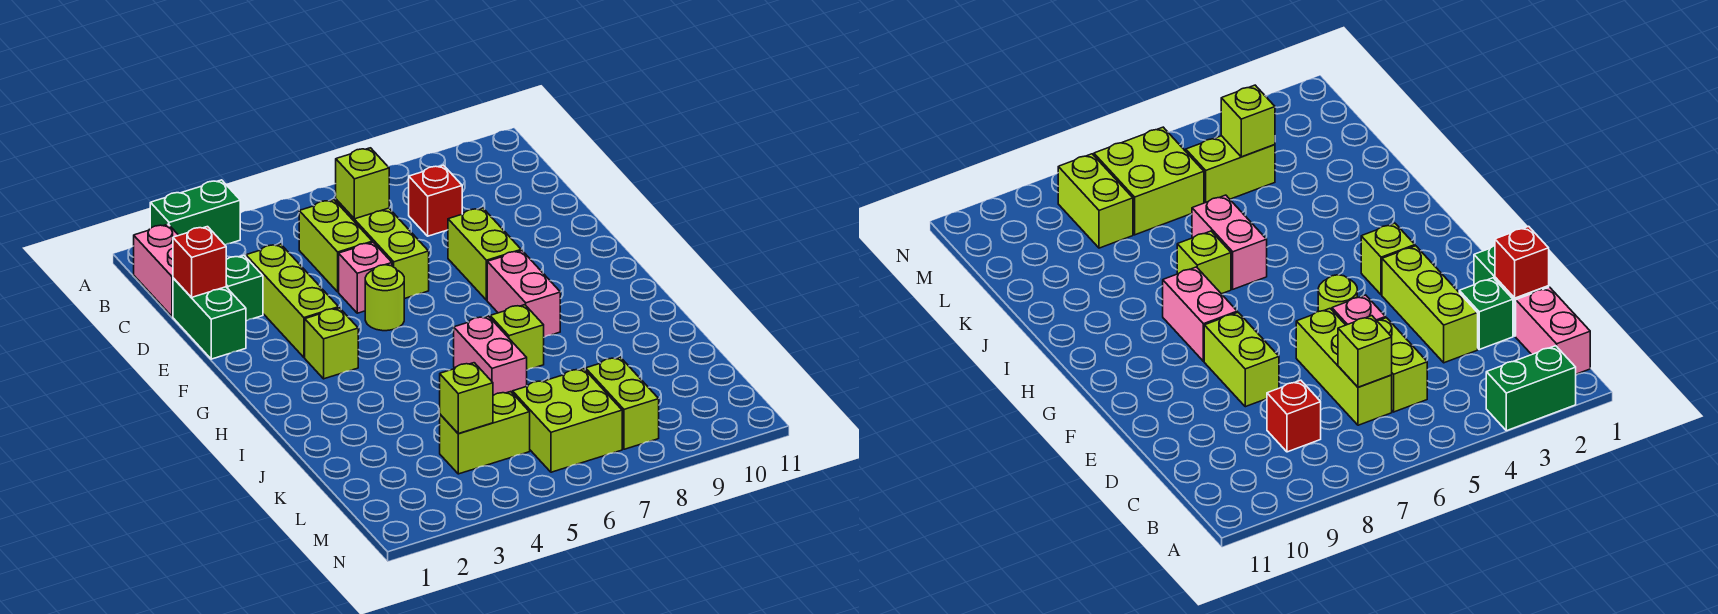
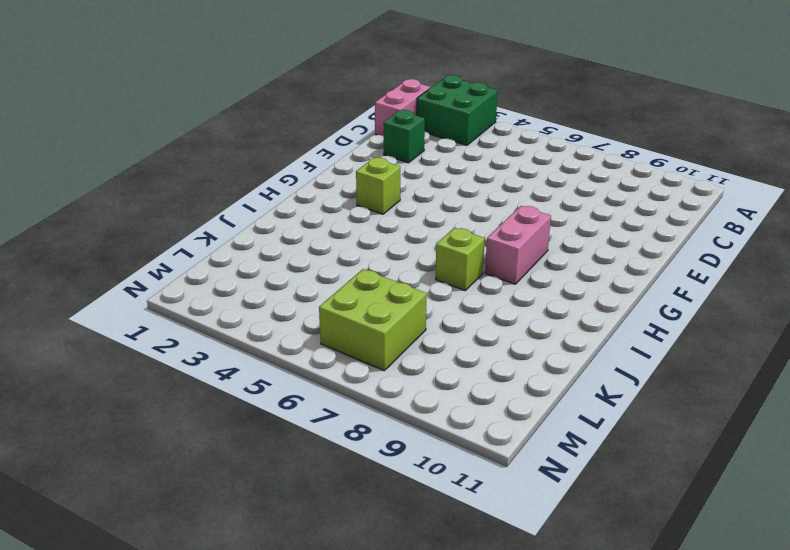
green 2x2 brick [417,75,498,145] -> green 1x2 brick [150,180,240,245]
none -> lime 1x2 brick [299,200,372,292]
none -> lime 1x3 brick [336,199,429,299]
none -> red 1x1 brick [409,165,462,236]

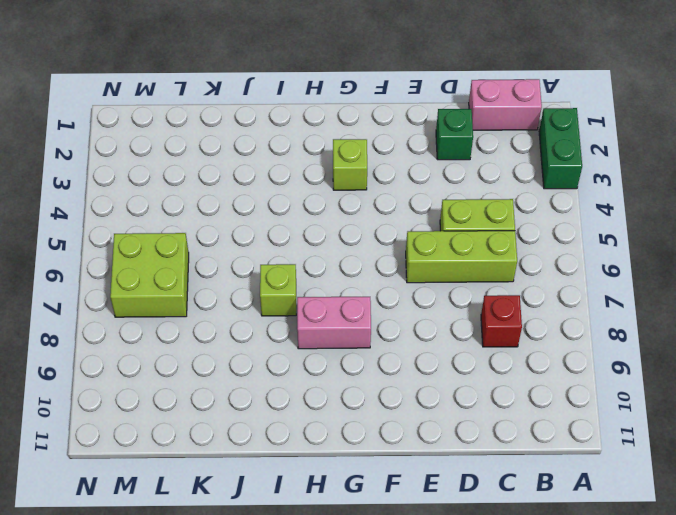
none -> green 1x2 brick [173,278,246,359]
none -> lime 1x3 brick [246,244,339,357]
none -> pink 1x1 brick [339,242,392,313]

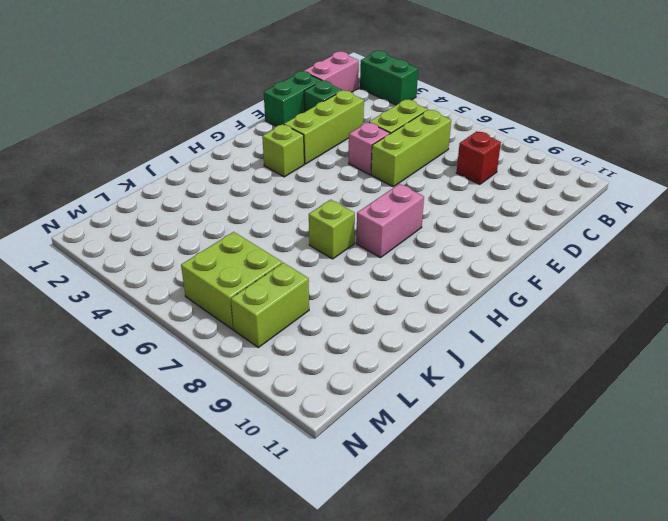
none -> lime 1x2 brick [448,208,521,300]
none -> lime 1x1 round brick [365,265,404,331]
none -> pink 1x2 brick [454,316,527,395]

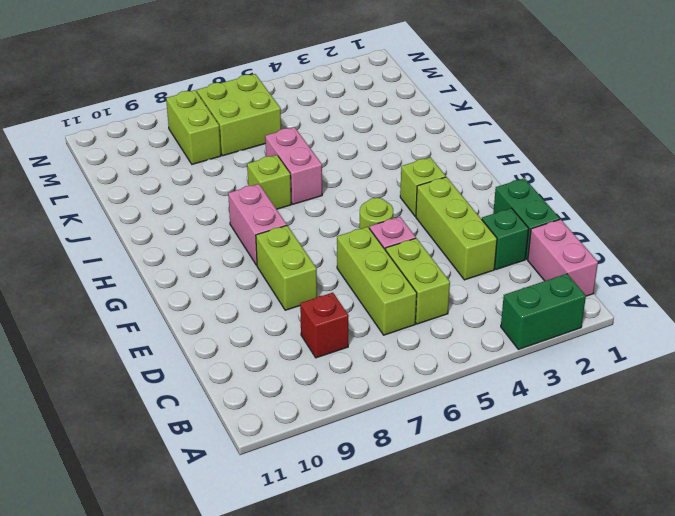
none -> lime 1x2 brick [440,392,530,474]
none -> lime 1x1 brick [336,148,389,219]
none -> red 1x1 brick [173,227,226,297]

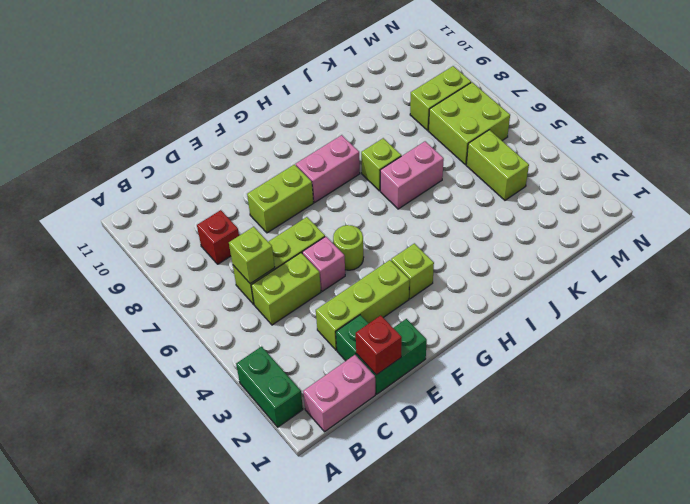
none -> lime 1x1 brick [440,363,493,434]

